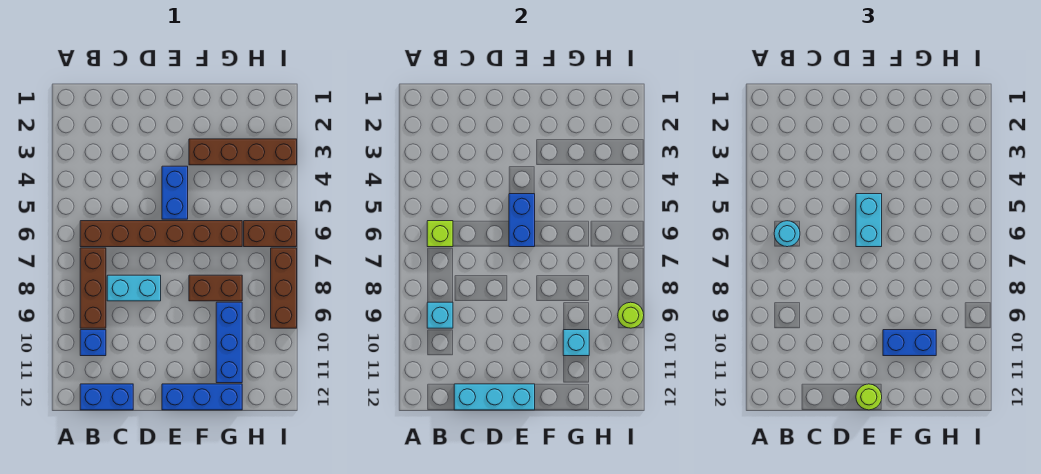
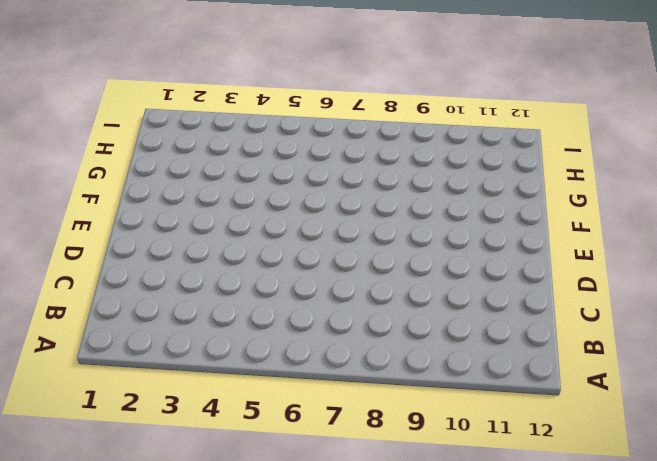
none -> brown 1x6 brick [80,221,242,247]
none -> brown 1x3 brick [80,248,106,328]
none -> blue 1x1 brick [80,330,106,356]

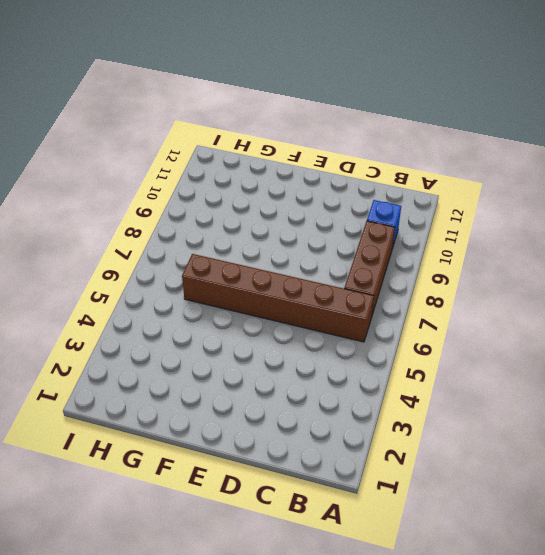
none -> blue 1x2 brick [80,384,133,410]
none -> cyan 1x2 brick [107,275,161,301]
none -> blue 1x2 brick [162,166,188,219]

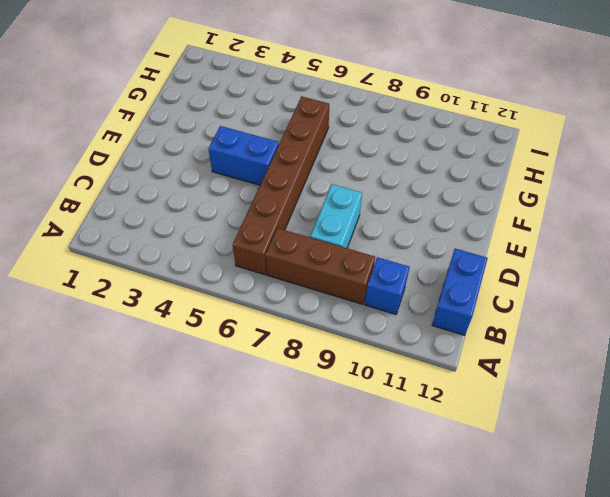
none -> blue 1x3 brick [162,384,242,410]
none -> brown 1x4 brick [189,139,297,165]
none -> brown 1x2 brick [189,275,242,301]

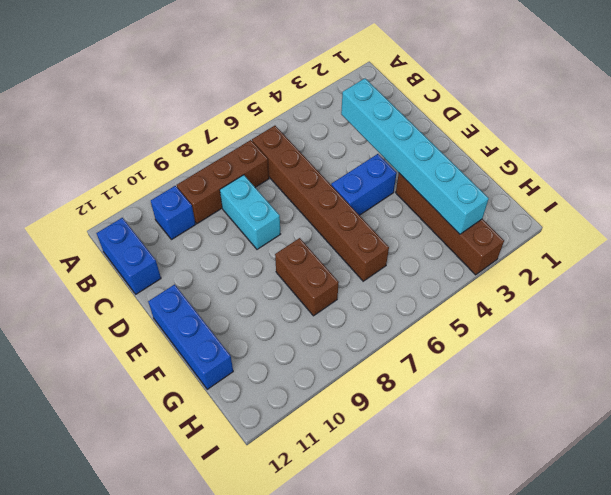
cyan 1x6 brick [341,78,489,234] -> none
none -> blue 1x3 brick [216,302,242,383]
none -> brown 1x2 brick [244,221,297,247]
none -> brown 1x3 brick [271,248,297,328]

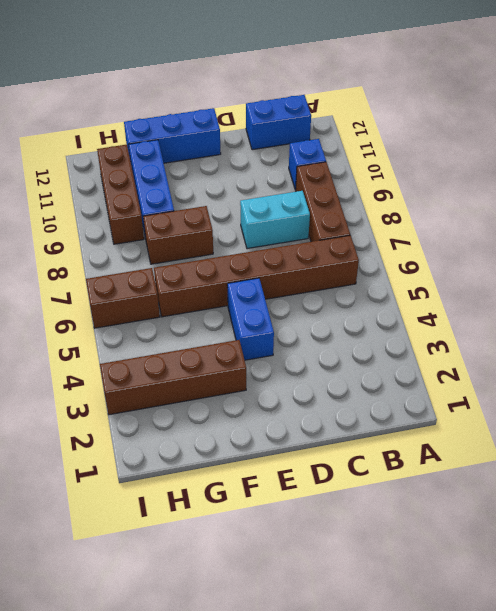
brown 1x3 brick [97,145,144,244] -> brown 1x3 brick moved to [271,248,297,328]
none -> lime 1x1 brick [427,221,453,247]
none -> cyan 1x1 brick [427,302,453,328]
none -> cyan 1x3 brick [454,384,535,410]

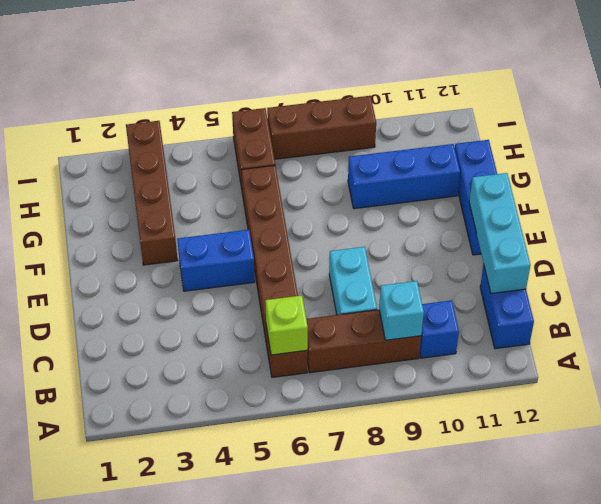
none -> brown 1x2 brick [189,275,242,301]
none -> blue 1x2 brick [509,194,535,247]
none -> cyan 1x1 brick [563,330,589,356]

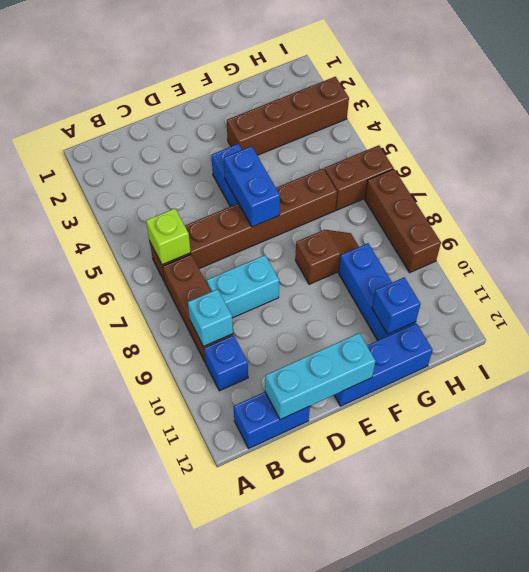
brown 1x2 slope [295,230,359,284] -> brown 1x2 brick [189,275,242,301]
blue 1x1 brick [372,277,421,335] -> none
none -> cyan 1x1 brick [563,330,589,356]
none -> lime 1x1 round brick [618,302,644,328]
none -> cyan 1x1 round brick [774,221,800,247]

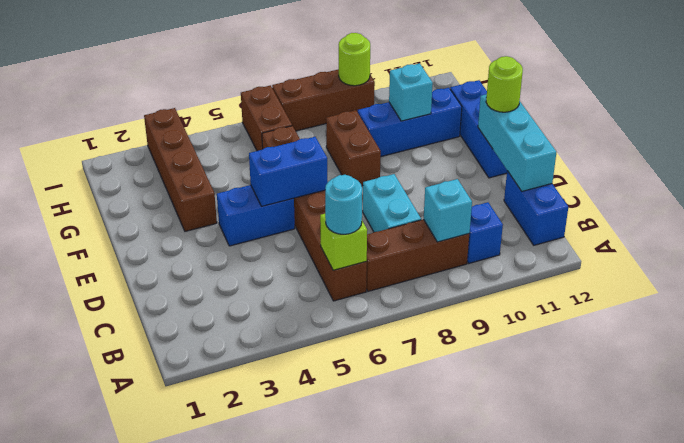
none -> cyan 1x2 brick [856,194,882,247]
none -> blue 1x2 brick [883,330,936,356]

